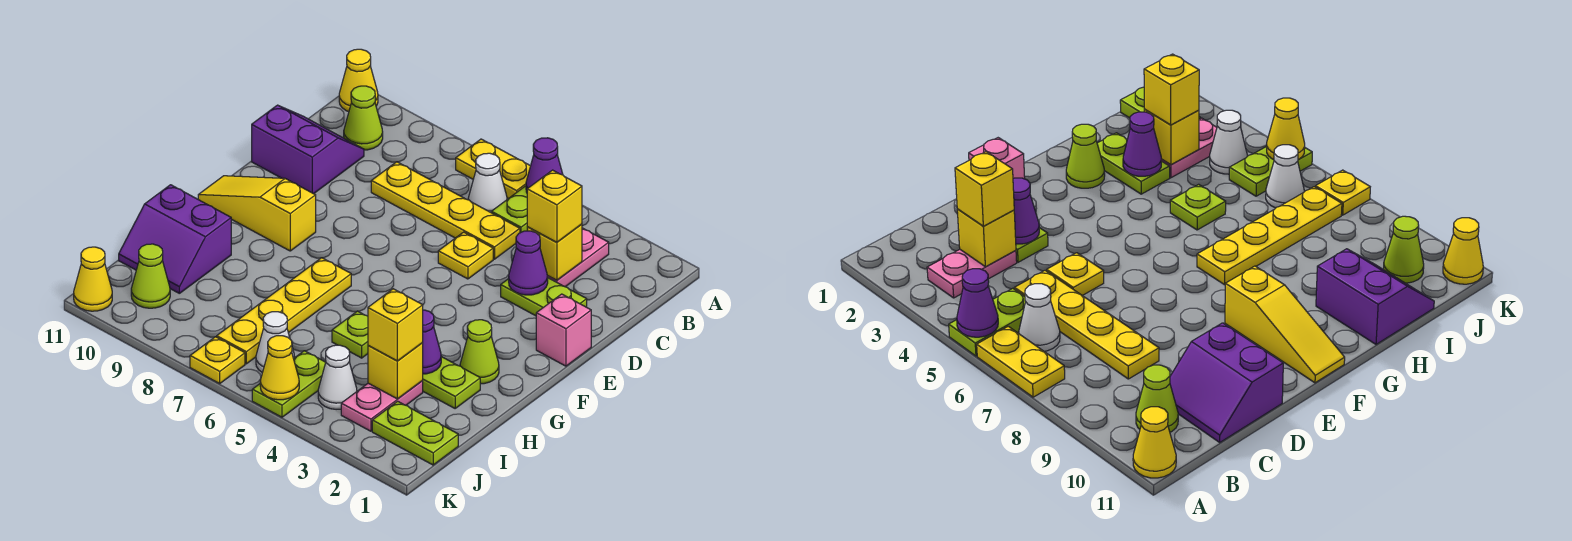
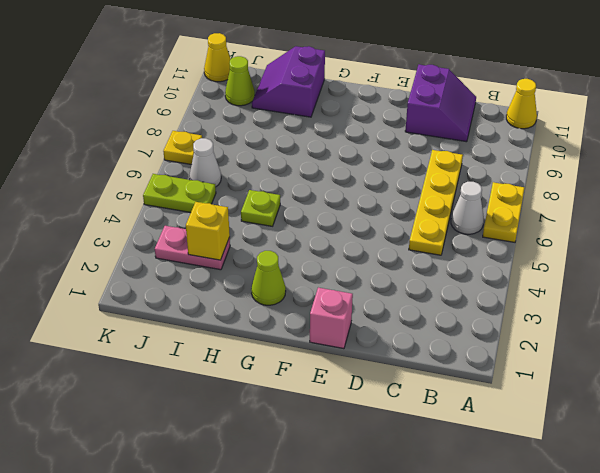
none -> lime 1x2 plate [491,186,527,233]
none -> pink 1x2 plate [547,228,609,287]
none -> lime 1x1 cone [344,86,383,150]
none -> lime 1x2 plate [501,278,587,316]

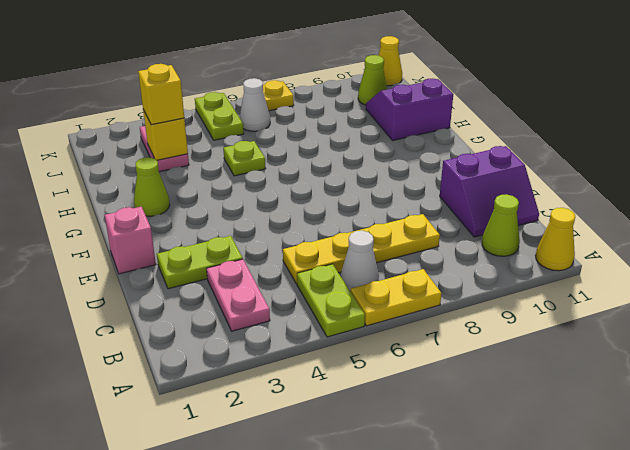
none -> yellow 1x1 plate [438,232,493,279]
none -> yellow 1x3 slope [198,176,316,251]
none -> yellow 1x4 plate [217,258,351,364]
none -> lime 1x2 plate [423,357,480,408]

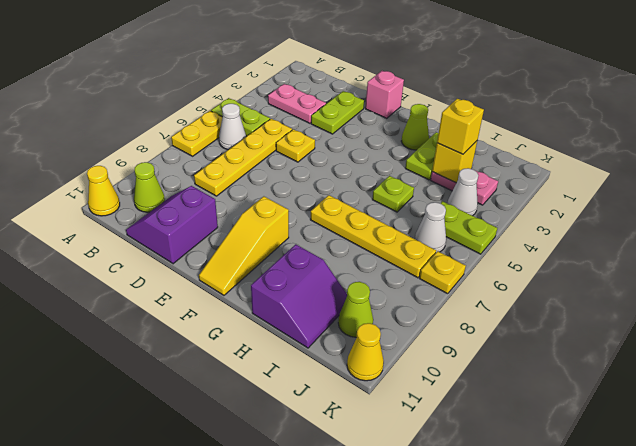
none -> lime 1x2 plate [372,401,458,465]
none -> purple 1x1 cone [526,138,563,192]
none -> yellow 1x1 brick [527,224,582,280]
none -> purple 1x1 cone [509,231,548,295]

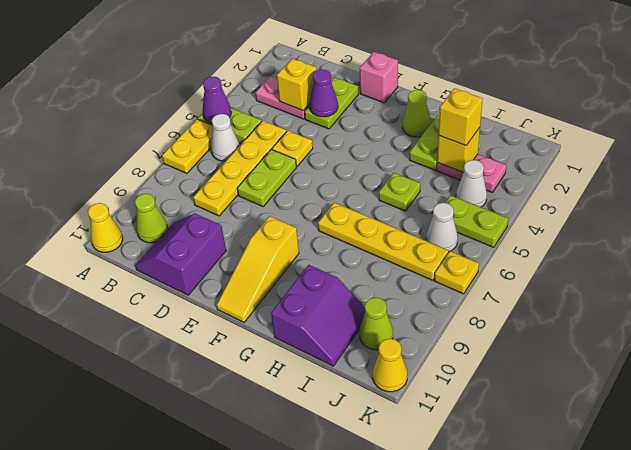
lime 1x2 plate [237,149,296,206] -> lime 1x2 plate moved to [372,401,458,465]
none -> purple 1x1 cone [423,310,441,374]
none -> yellow 1x1 cone [260,336,299,400]
none -> yellow 1x1 brick [527,170,582,242]

